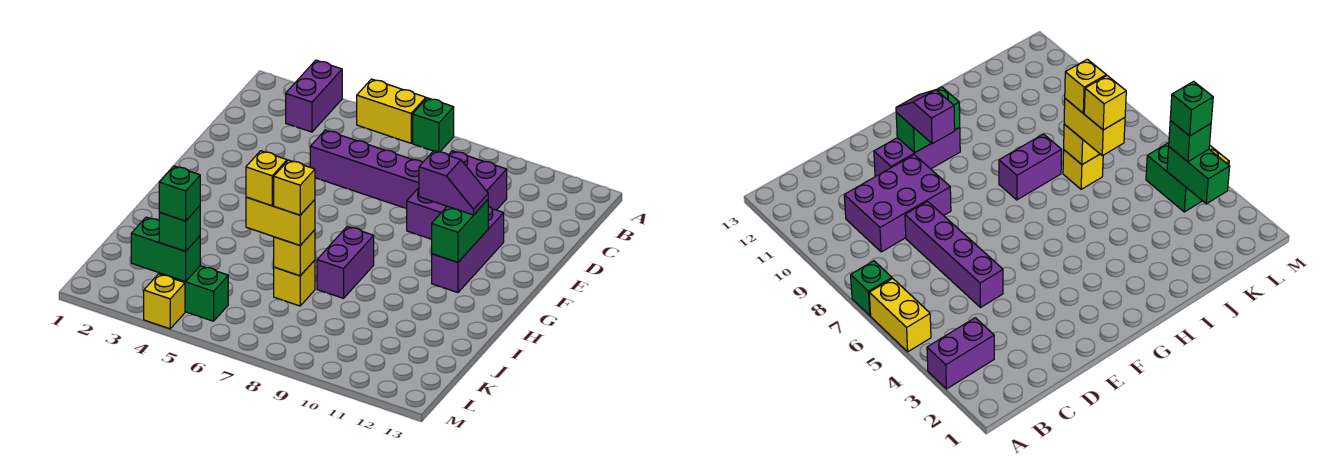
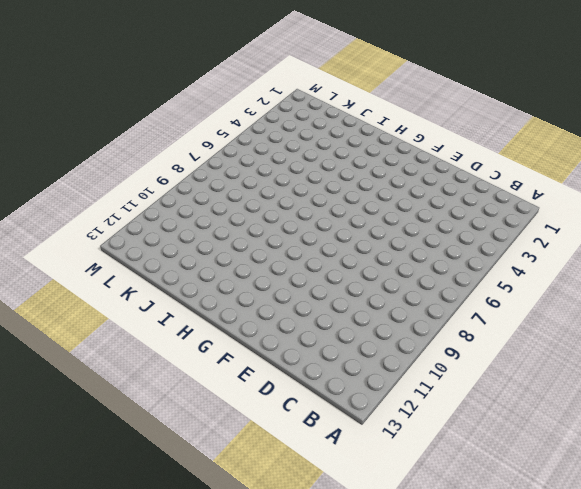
none -> purple 1x2 brick [286,60,342,132]
none -> yellow 1x2 brick [357,79,426,143]
none -> green 1x1 brick [413,98,454,152]

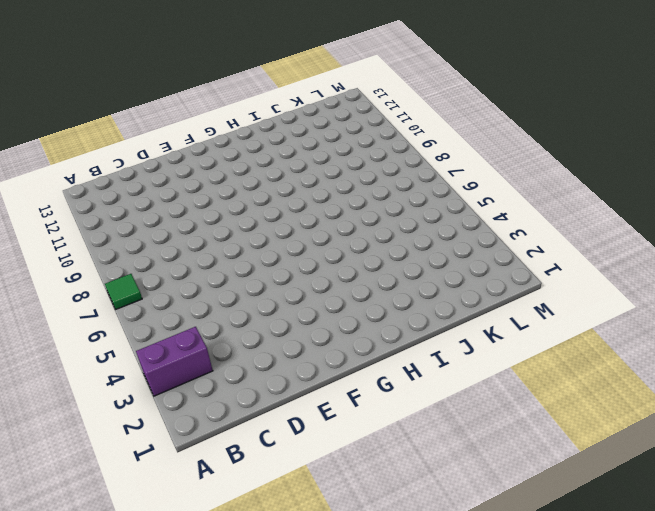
green 1x1 tile [105,274,142,309] -> green 1x1 brick [413,98,454,152]
none -> yellow 1x2 brick [357,79,426,143]
none -> purple 2x3 brick [407,151,507,239]
none -> purple 1x4 brick [310,130,423,209]

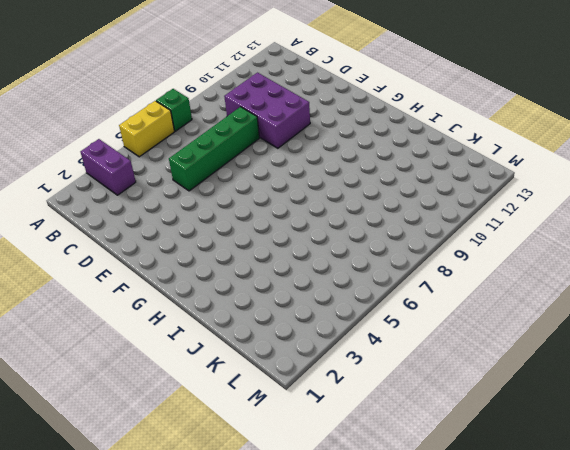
green 1x4 brick [169,107,259,191] -> purple 1x4 brick [310,130,423,209]
none -> purple 1x3 brick [432,206,504,293]
none -> purple 1x2 brick [317,226,374,298]
none -> yellow 1x1 brick [274,260,315,306]

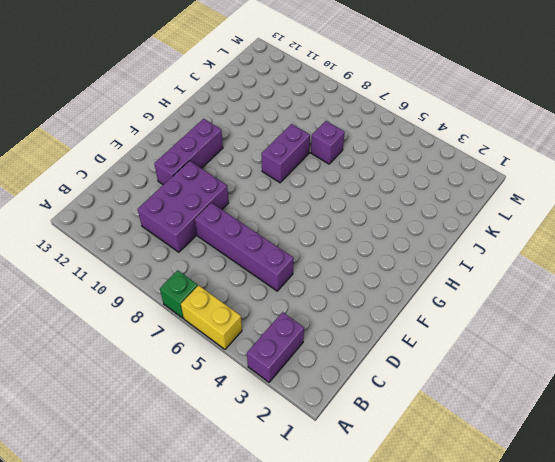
purple 1x1 brick [311,121,345,164] -> yellow 1x1 brick [274,260,315,306]
none -> green 1x2 brick [159,266,228,321]
none -> yellow 1x1 brick [144,274,185,329]
none -> green 1x2 brick [432,200,488,262]

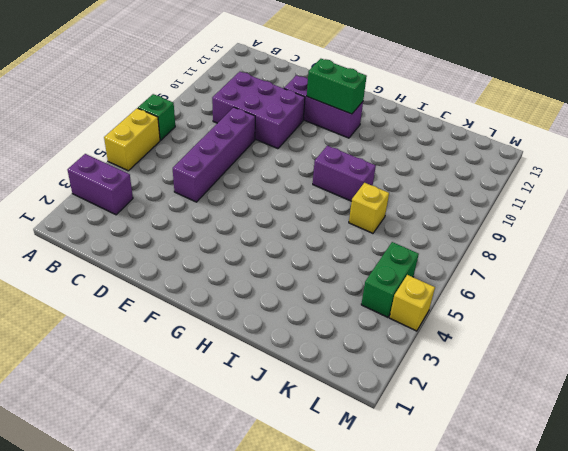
none -> yellow 1x1 brick [274,230,315,276]
none -> green 1x2 brick [131,217,200,282]
none -> purple 1x2 slope [419,151,488,215]

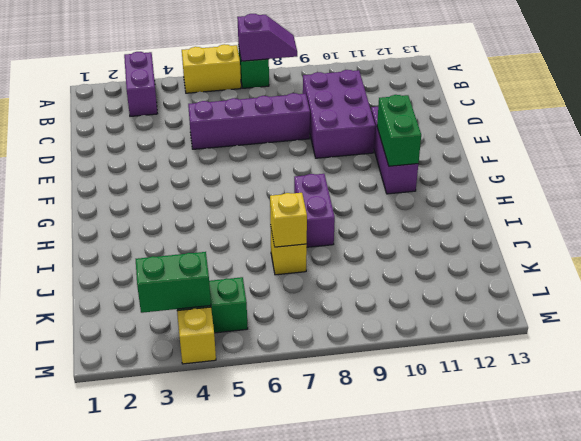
purple 1x2 slope [237,14,297,61] -> purple 1x2 slope moved to [419,151,488,215]
none -> yellow 1x2 brick [246,197,315,245]
none -> green 1x1 brick [159,206,200,251]
none -> yellow 1x1 brick [246,151,287,206]

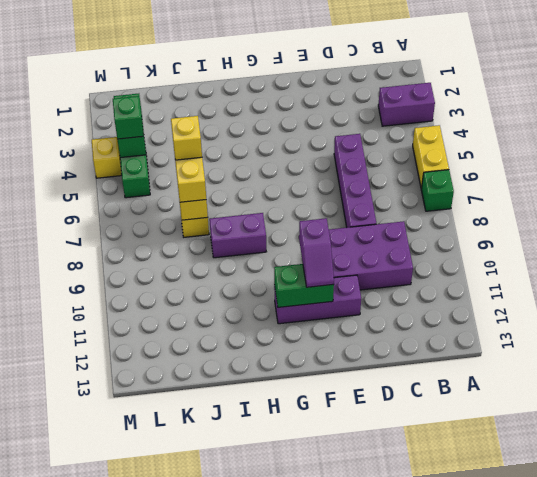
none -> yellow 1x1 brick [274,160,315,215]
none -> green 1x1 brick [159,166,200,221]

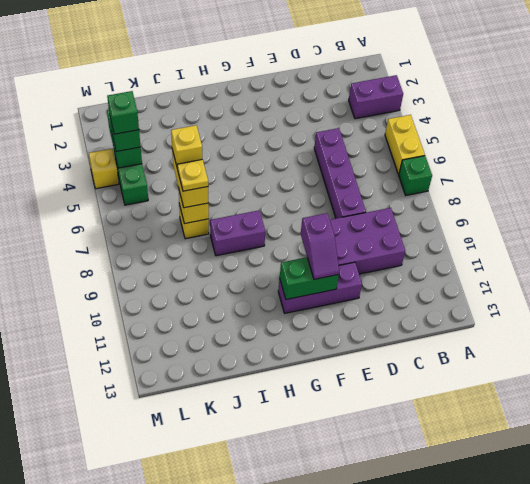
yellow 1x1 plate [177,159,208,191] -> yellow 1x1 brick [274,160,315,215]

